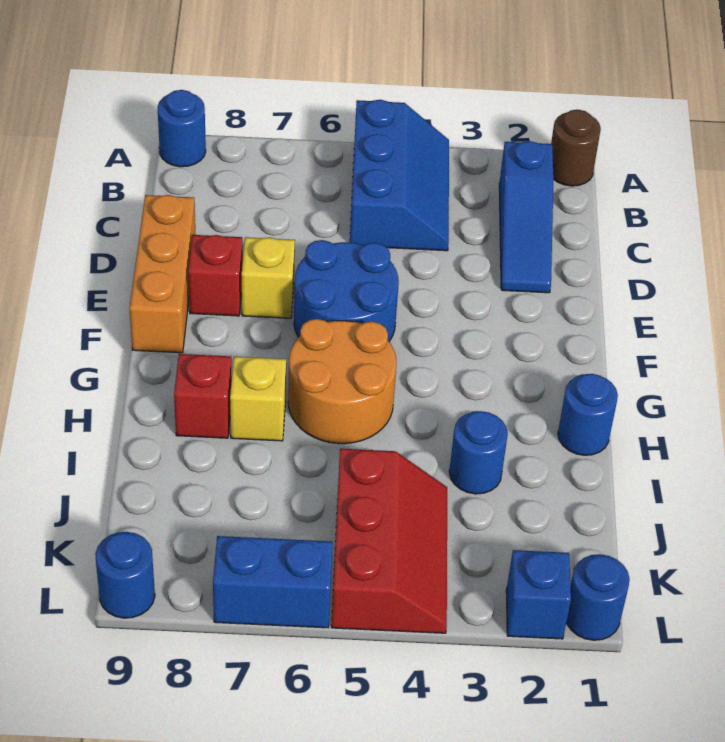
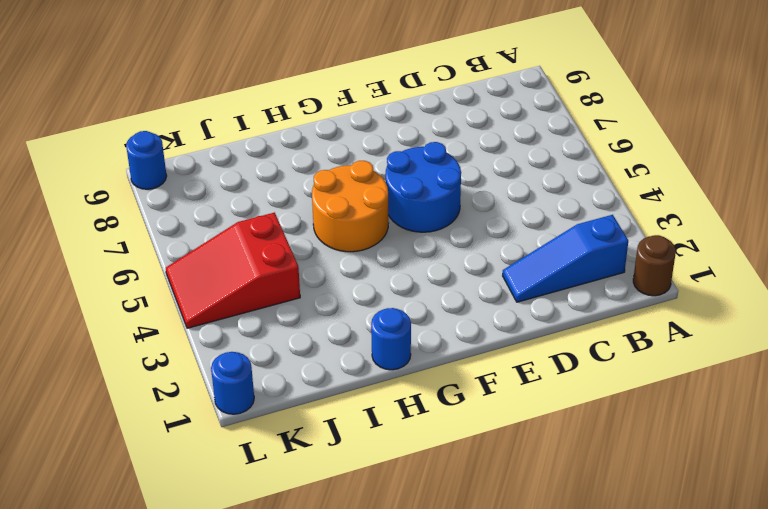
red 2x3 slope [166,213,300,328] -> red 2x3 slope turned to [331,449,447,633]
none -> blue 2x3 slope [350,100,449,251]
none -> blue 1x1 round brick [157,90,206,167]
none -> orange 1x3 brick [130,195,196,353]

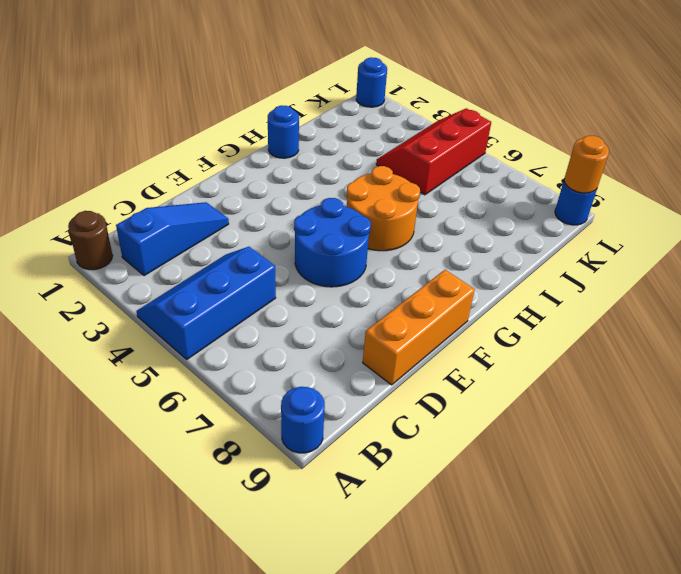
orange 1x1 round brick [564,136,609,193] -> none
none -> yellow 1x1 brick [242,237,295,318]
none -> red 1x1 brick [188,235,243,316]
none -> yellow 1x1 brick [230,357,286,441]

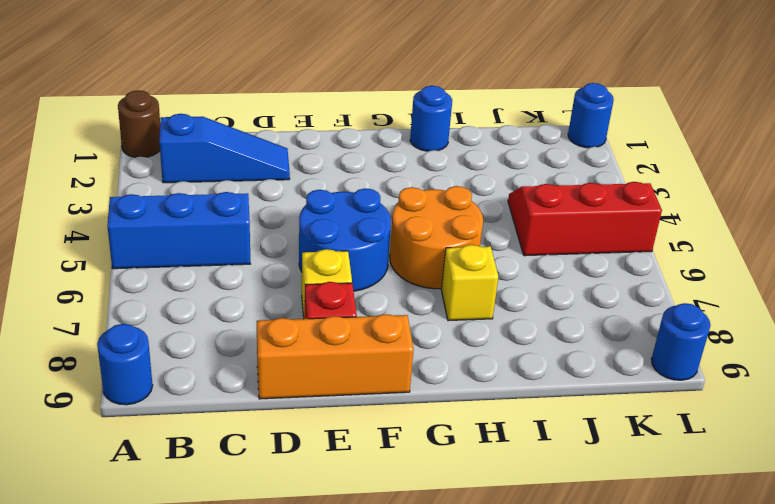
none -> red 1x1 brick [174,354,232,438]
none -> blue 1x1 round brick [449,411,508,494]
none -> blue 1x1 brick [506,550,571,639]

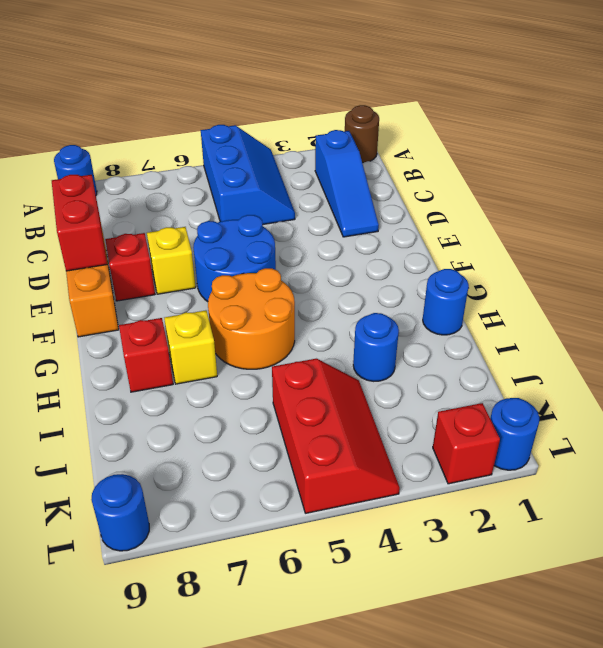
red 1x2 brick [52,175,107,271] -> none
red 1x1 brick [433,403,500,484] -> blue 1x1 brick [506,550,571,639]
none -> blue 1x2 brick [213,536,333,628]

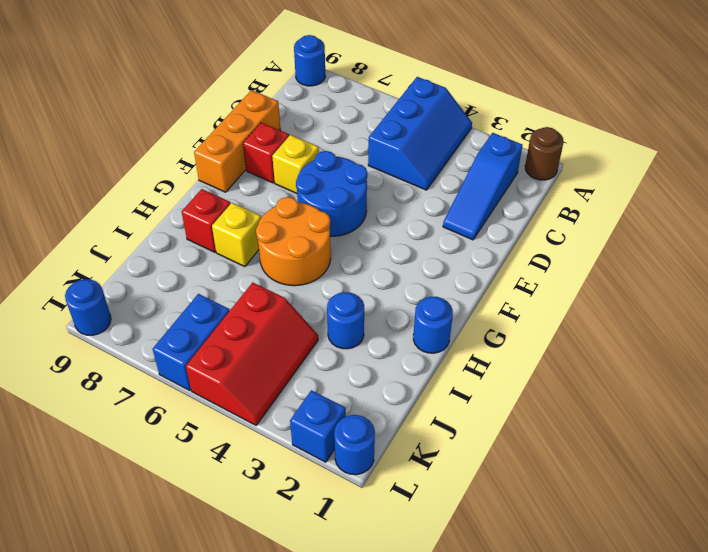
blue 1x2 brick [153,294,229,391] -> blue 1x2 brick turned to [213,536,333,628]

